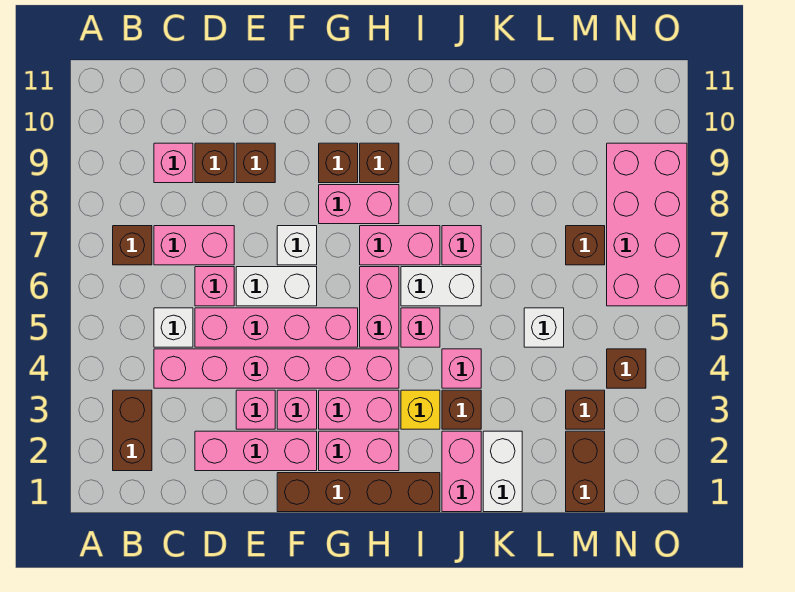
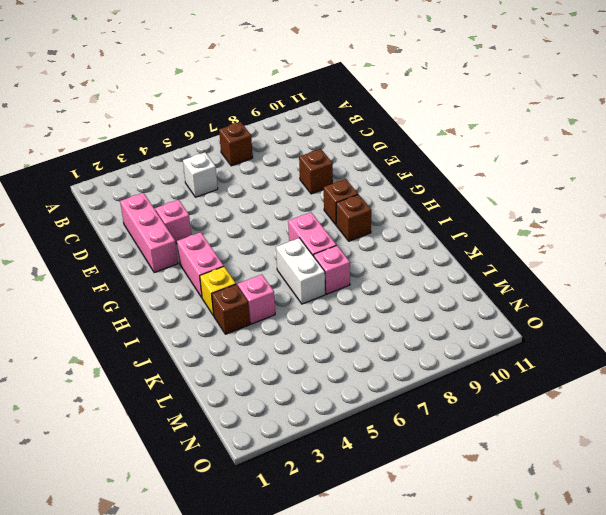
none -> brown 1x2 brick [113,390,152,471]
none -> pink 1x6 brick [154,349,399,388]
none -> pink 1x2 brick [154,226,234,265]
none -> pink 1x1 brick [154,143,193,183]

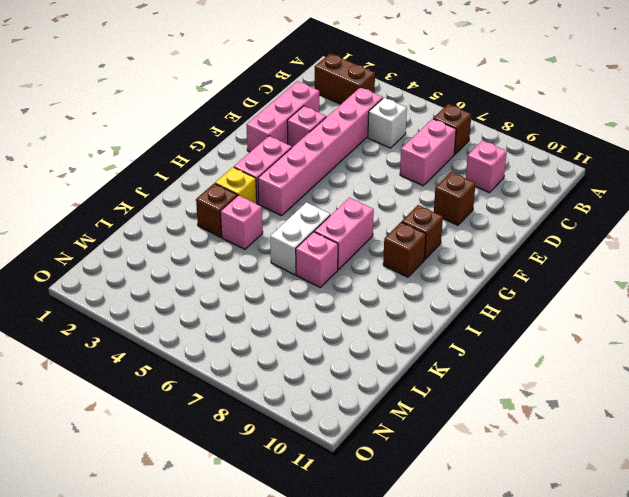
none -> pink 1x4 brick [195,308,358,347]
none -> pink 1x1 brick [195,267,234,306]
none -> brown 1x1 brick [195,143,234,183]
none -> white 1x2 brick [236,267,317,306]

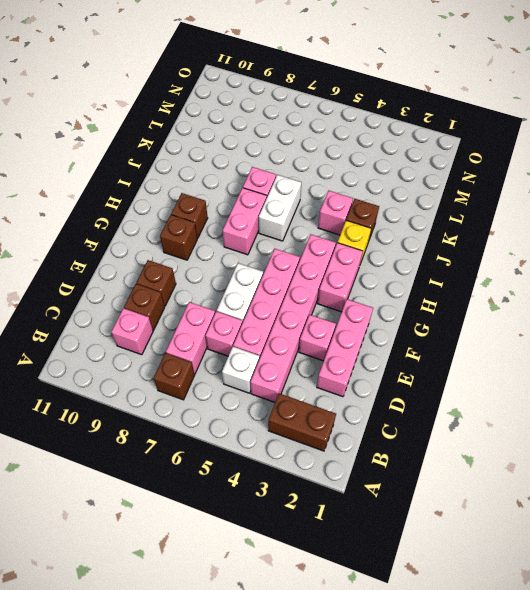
none -> brown 1x4 brick [277,473,440,512]
none -> pink 1x1 brick [277,390,317,429]
none -> white 1x1 brick [277,226,317,265]
none -> pink 1x2 brick [319,431,399,471]

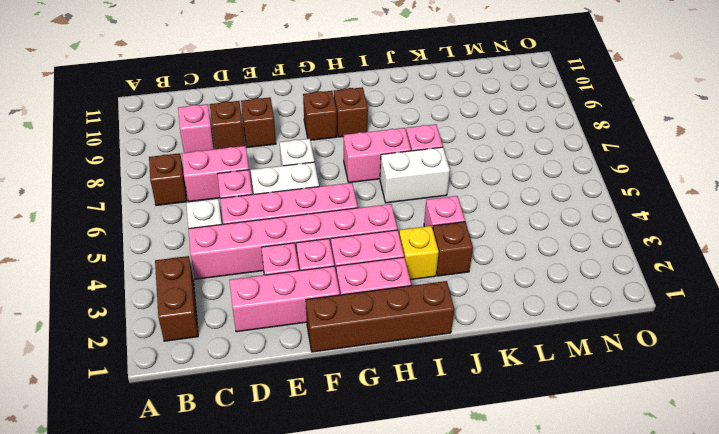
none -> pink 1x2 brick [319,185,399,224]
none -> pink 1x2 brick [360,267,399,347]
none -> pink 1x1 brick [401,308,440,347]
none -> pink 1x2 brick [442,431,481,512]

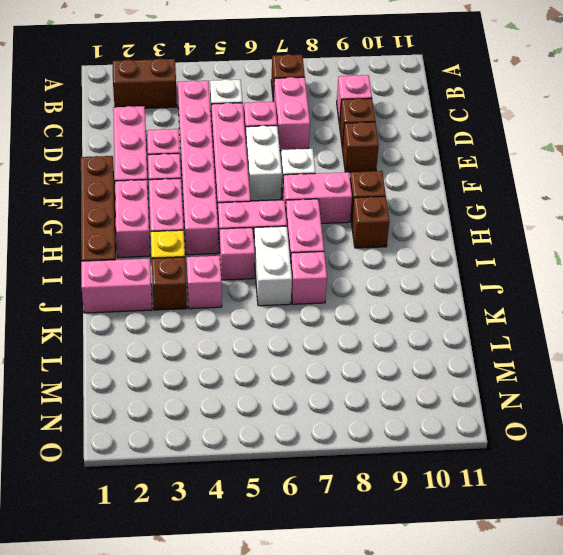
pink 1x2 brick [283,172,352,224] -> pink 1x2 brick turned to [319,185,399,224]
none -> white 1x2 brick [483,431,522,512]
none -> white 1x1 brick [524,308,564,347]
none -> brown 1x2 brick [566,431,605,512]
none -> brown 1x1 brick [566,390,605,429]

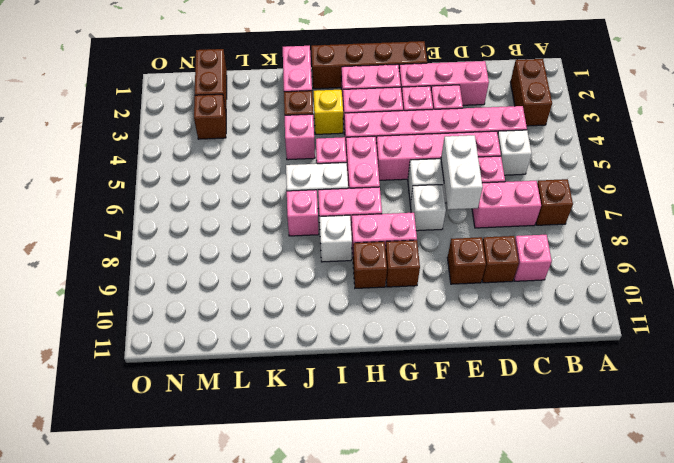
white 1x2 brick [441,135,483,210] -> white 1x2 brick moved to [483,431,522,512]
white 1x1 brick [320,215,352,262] -> white 1x1 brick moved to [524,308,564,347]
none -> brown 1x1 brick [566,226,605,265]
none -> brown 1x1 brick [607,349,646,388]
none -> pink 2x4 brick [607,143,687,306]

